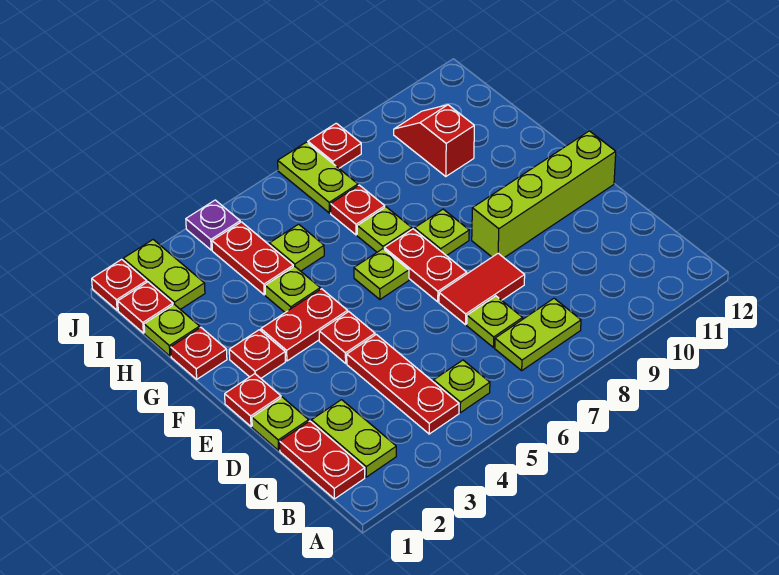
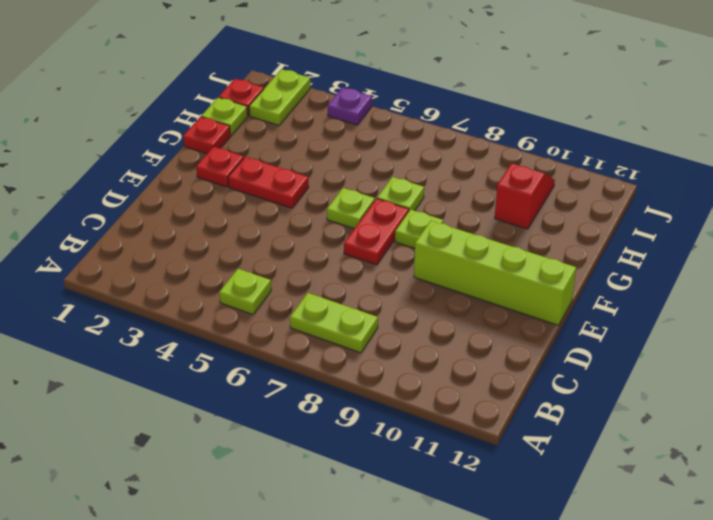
none -> red 1x2 plate [280,421,365,499]
none -> lime 1x2 plate [311,400,396,477]
none -> red 1x3 plate [347,334,459,434]
none -> lime 1x1 plate [467,296,523,347]

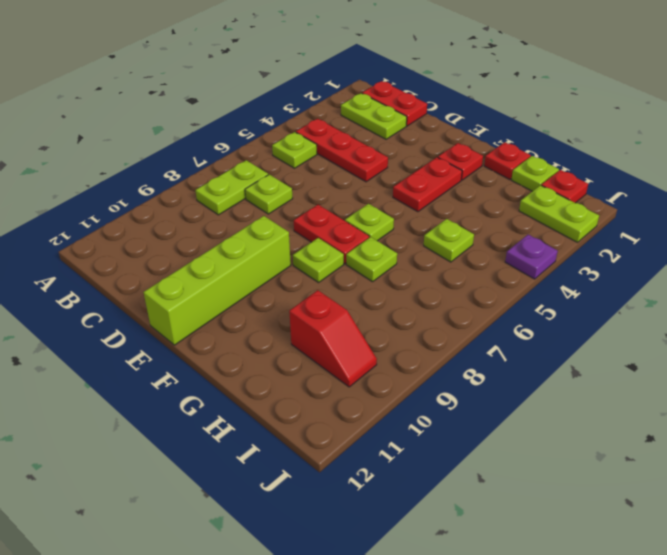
none -> lime 1x1 plate [252,397,309,450]
none -> red 1x2 tile [439,253,525,325]
none -> red 1x1 plate [225,374,281,426]
none -> red 1x1 plate [319,312,375,363]

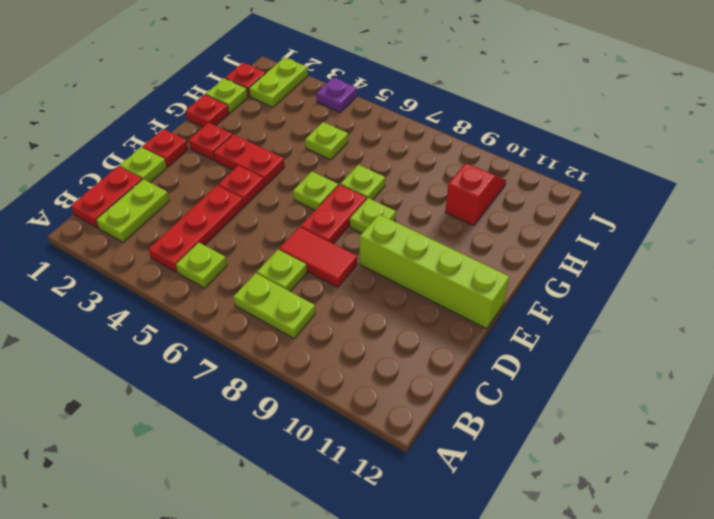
none -> lime 1x1 plate [265,266,320,312]
none -> red 1x2 plate [212,222,293,295]
none -> red 1x1 plate [331,185,385,235]
none -> lime 1x2 plate [278,142,358,213]

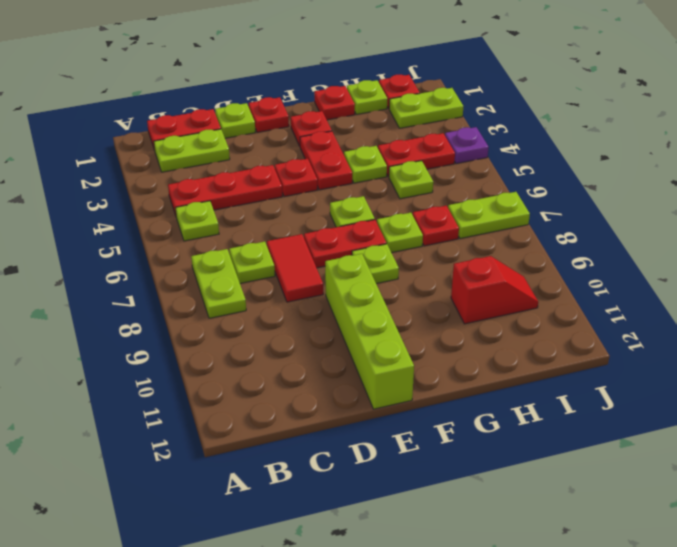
none -> red 1x1 plate [92,259,147,310]
none -> red 1x1 plate [308,123,361,168]

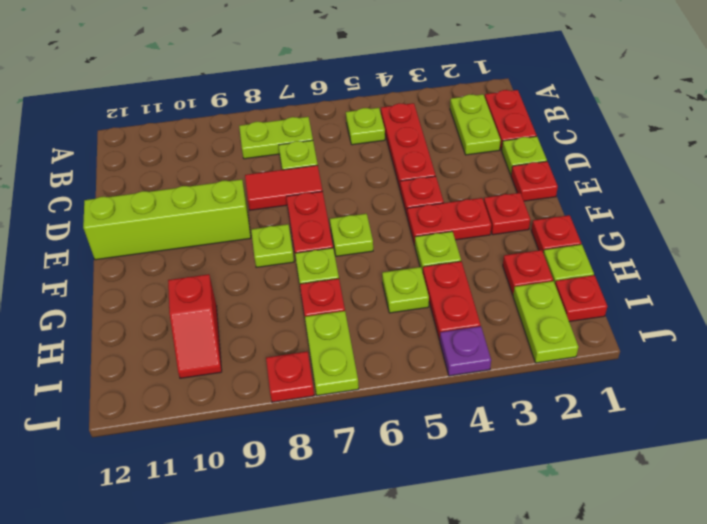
red 1x1 plate [503,250,553,295] -> red 1x1 plate moved to [92,259,147,310]

